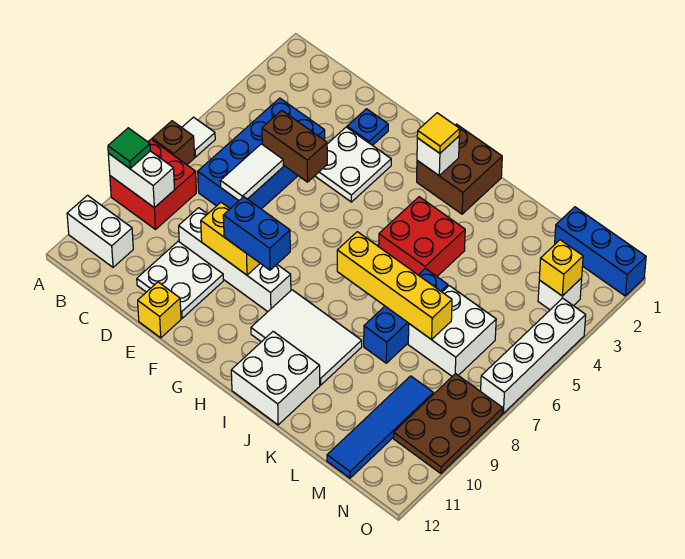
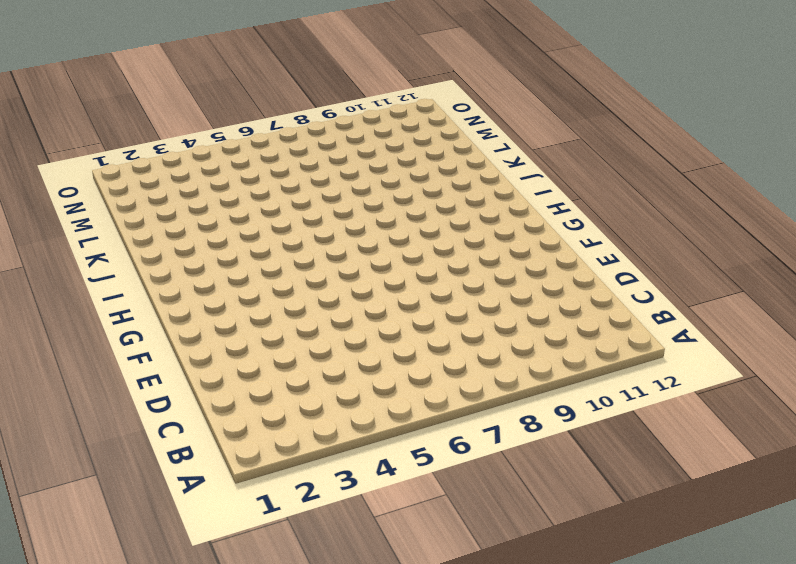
none -> white 1x1 tile [182,117,215,157]
none -> brown 1x1 brick [152,121,195,165]
none -> red 2x2 brick [110,139,196,229]
none -> white 1x2 brick [67,195,133,267]

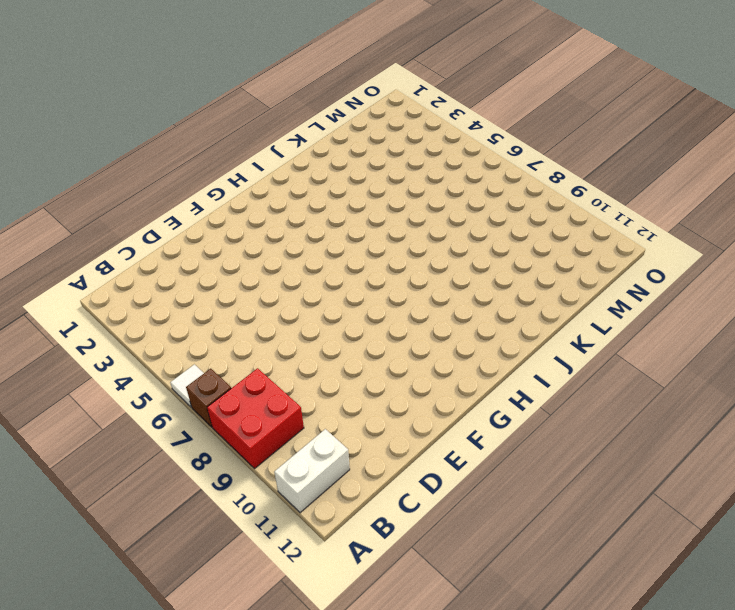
none -> blue 2x4 brick [198,98,325,209]
none -> white 1x4 brick [179,208,291,312]
none -> white 2x2 plate [137,241,223,318]
none -> blue 1x1 plate [347,109,388,146]

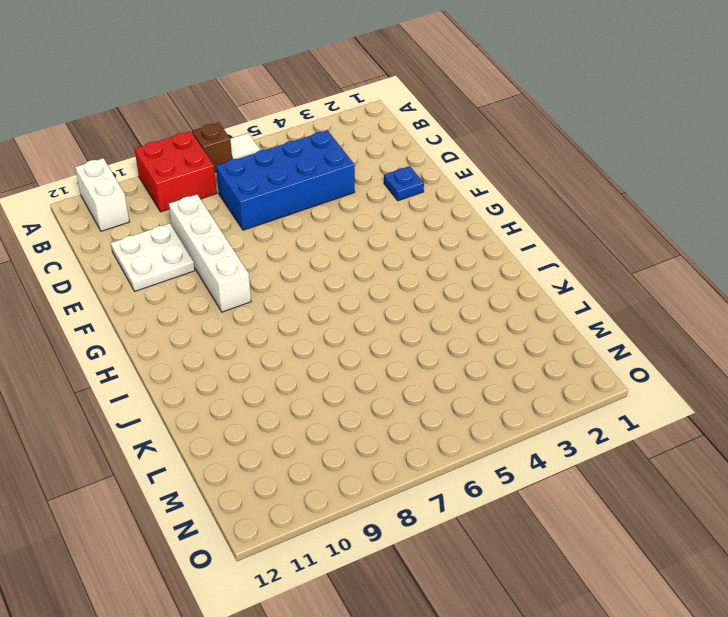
none -> white 2x2 plate [315,127,391,202]
none -> yellow 1x1 brick [138,282,181,338]
none -> brown 2x2 brick [417,124,502,214]
none -> white 2x3 tile [251,290,362,385]

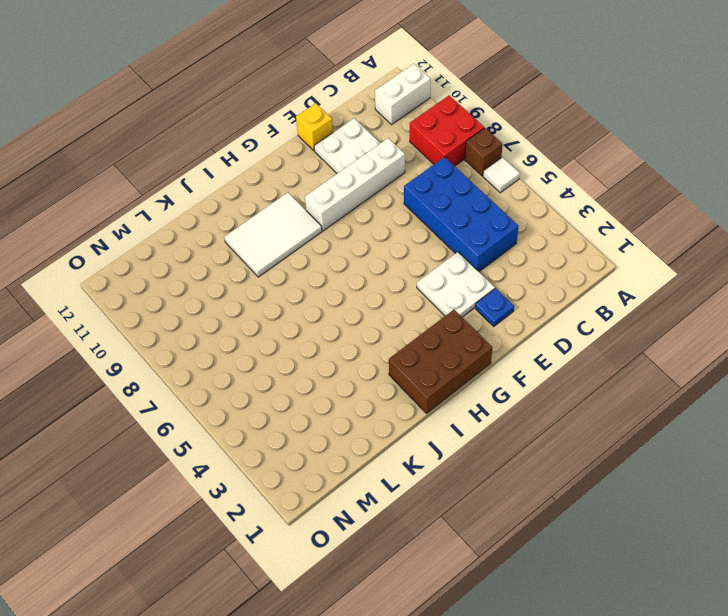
brown 2x3 brick [389,310,492,413] -> brown 2x2 brick [417,124,502,214]
none -> red 2x2 brick [379,197,465,276]
none -> white 2x2 brick [231,331,320,425]
none -> blue 1x3 brick [364,268,448,363]
none -> white 2x2 brick [408,286,496,376]

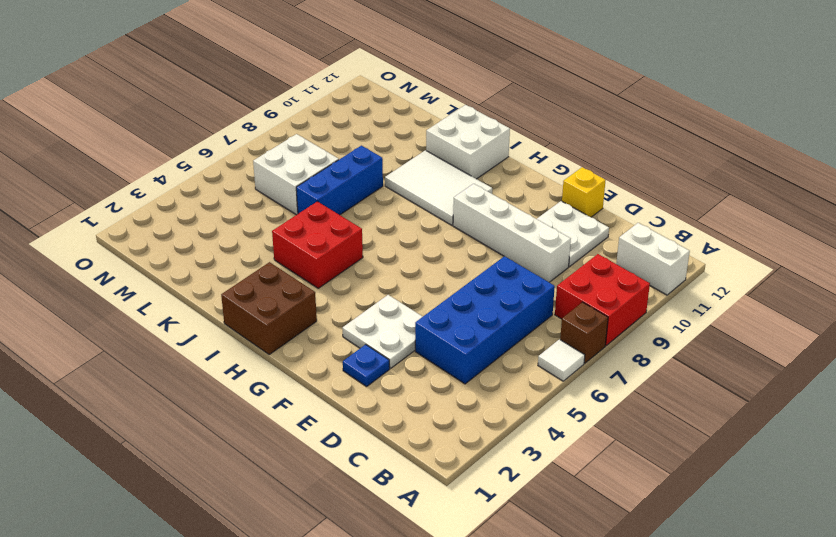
none -> blue 1x3 brick [555,207,646,296]
none -> blue 1x4 tile [327,376,433,478]
none -> white 1x1 brick [538,278,582,310]
none -> brown 2x3 plate [394,374,503,474]

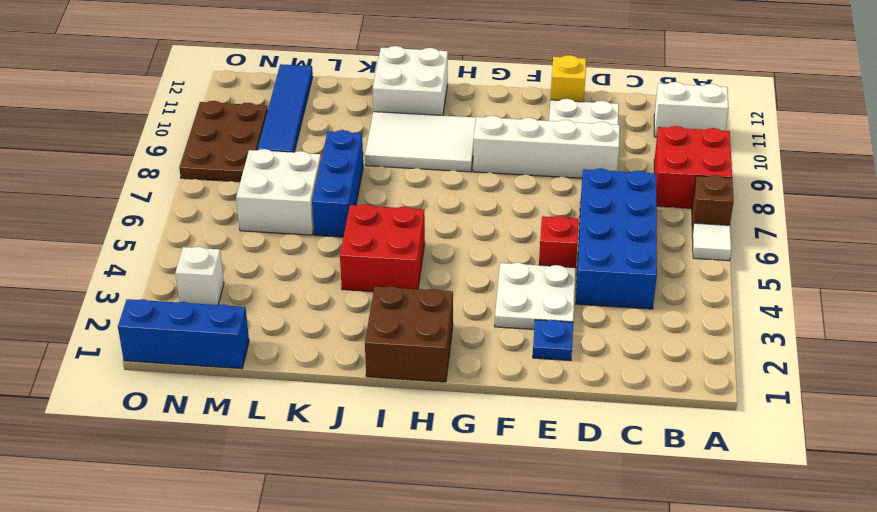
red 1x1 brick [539,216,579,268] -> none
none -> white 1x4 brick [481,298,586,413]
none -> white 1x2 brick [108,151,175,208]
none -> brown 1x2 brick [262,110,327,182]
none -> white 1x2 tile [220,144,283,200]

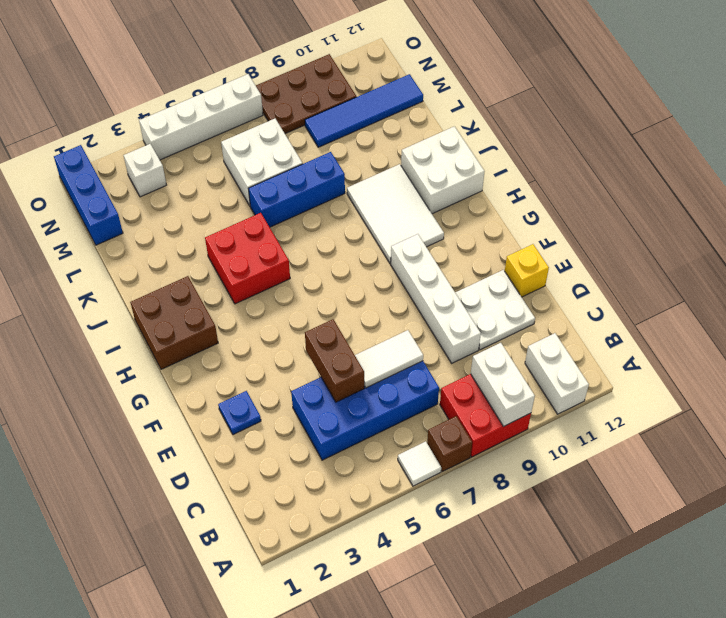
none -> white 2x2 plate [315,127,391,202]
none -> yellow 1x2 brick [201,202,260,275]
none -> white 1x1 brick [417,136,459,175]
none -> yellow 1x4 brick [337,232,452,340]

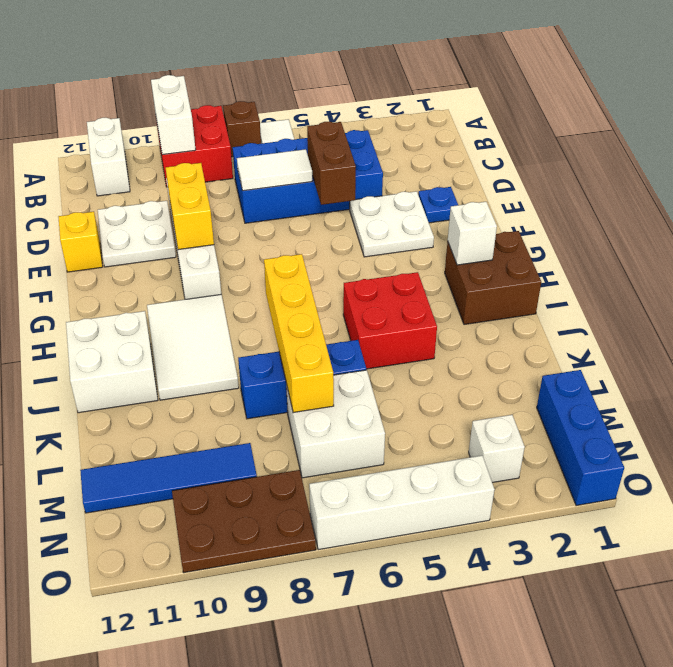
none -> yellow 1x1 brick [539,240,583,296]
none -> green 1x1 tile [108,128,150,168]
none -> blue 1x2 brick [223,197,290,270]
none -> yellow 1x1 tile [417,113,460,153]

